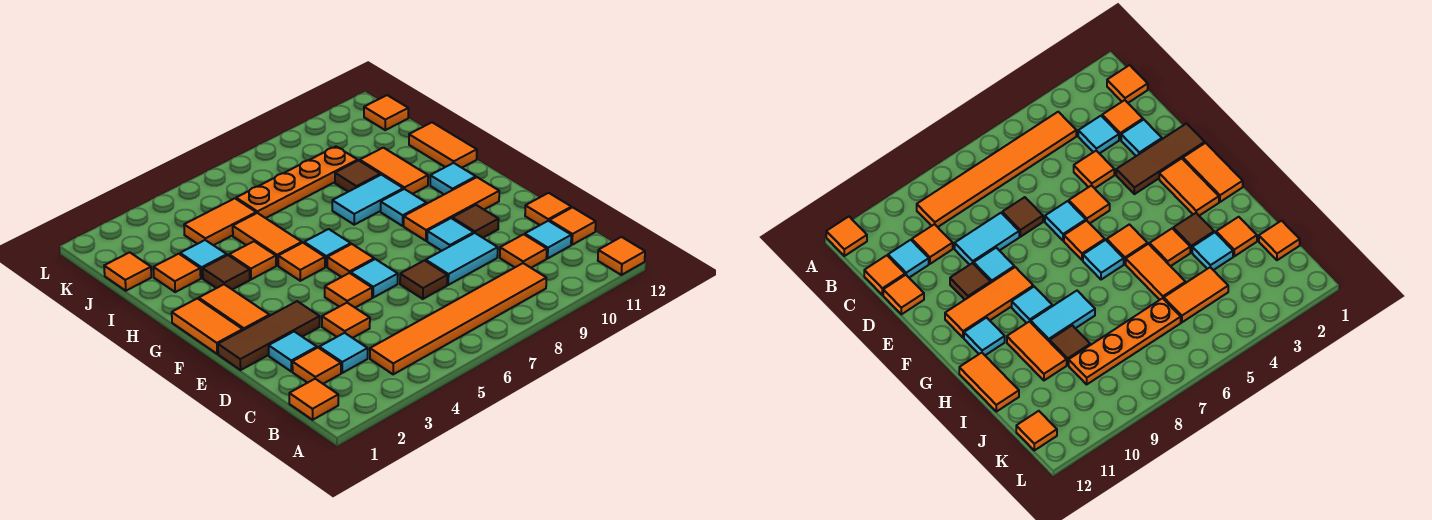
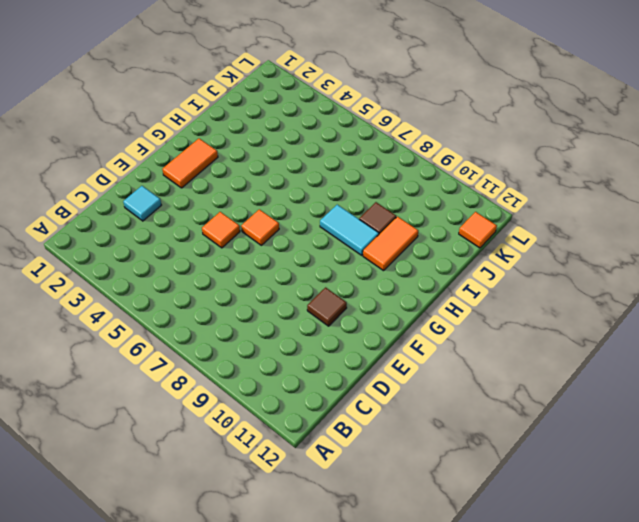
none -> orange 1x1 tile [598,237,645,275]
none -> orange 1x1 tile [289,379,338,420]
none -> orange 1x6 tile [370,263,546,374]
none -> orange 1x1 tile [292,348,341,384]

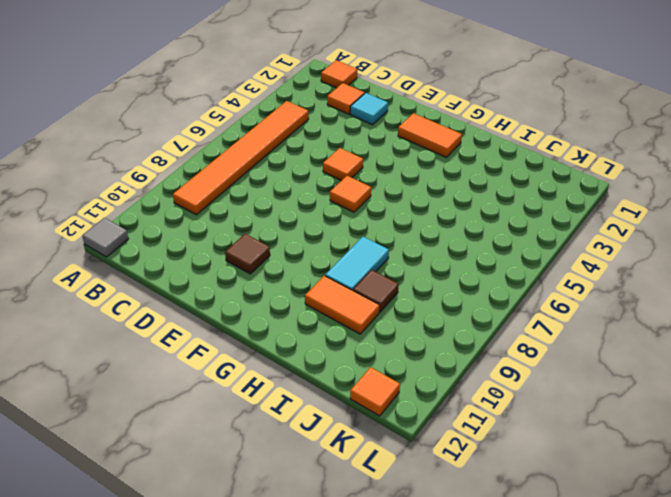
grey 1x1 tile [82,218,128,257] -> orange 1x1 tile [598,237,645,275]
none -> cyan 1x1 tile [319,333,368,373]
none -> orange 1x1 tile [500,234,547,268]
none -> cyan 1x1 tile [525,221,571,258]
none -> orange 1x1 tile [549,207,596,245]

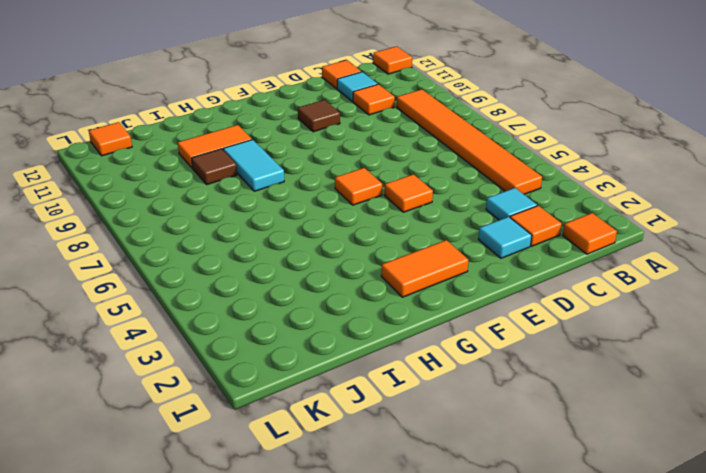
none -> orange 1x1 tile [322,303,370,338]
none -> brown 1x1 tile [400,261,447,299]
none -> cyan 1x2 tile [426,233,498,285]
none -> orange 1x1 tile [525,193,571,225]

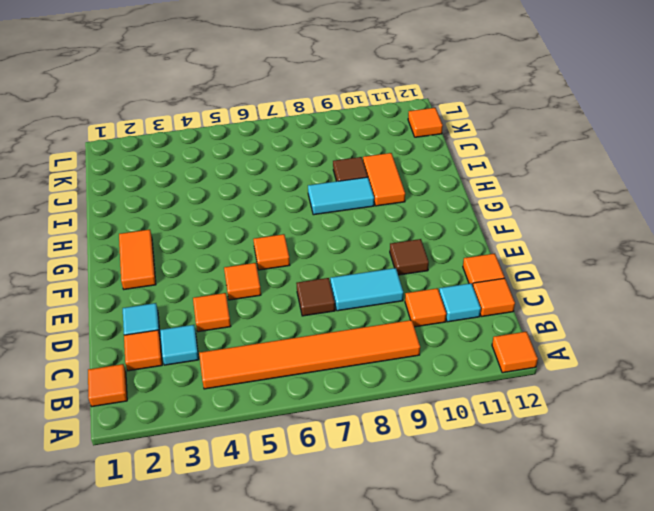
none -> brown 1x3 tile [218,301,320,370]
none -> cyan 1x1 tile [351,259,398,297]
none -> cyan 1x1 tile [427,218,474,251]
none -> orange 1x2 tile [172,298,243,354]

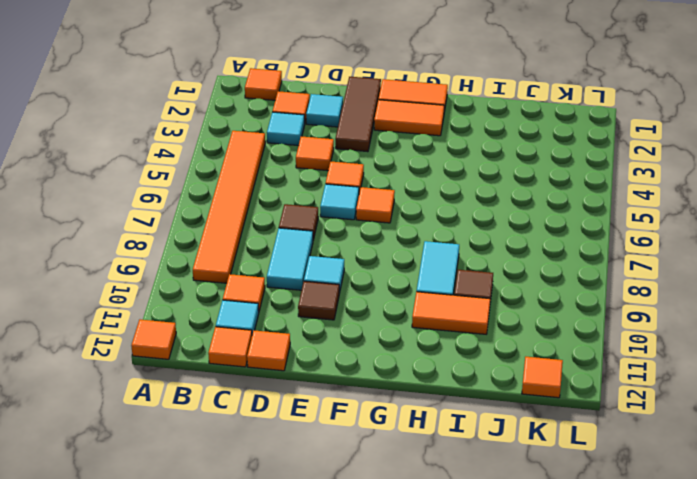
none -> orange 1x3 tile [404,177,499,241]
none -> orange 1x1 tile [278,243,325,281]
none -> cyan 1x1 tile [304,229,351,267]
none -> cyan 1x1 tile [381,189,427,226]

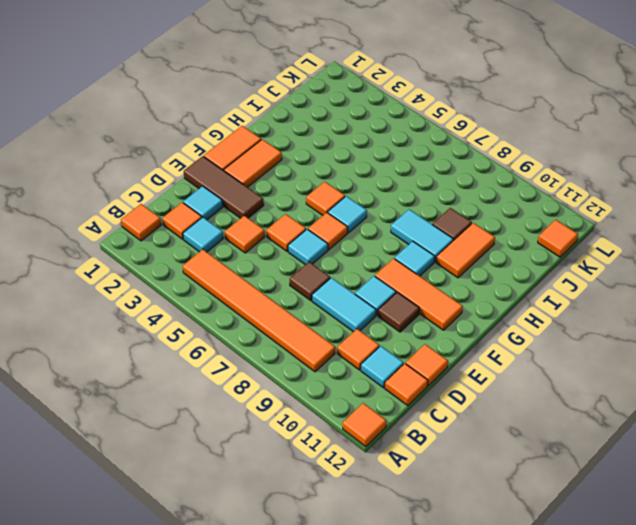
none -> cyan 1x1 tile [430,163,476,194]
none -> brown 1x1 tile [203,255,250,290]
none -> orange 1x1 tile [229,242,276,279]
none -> orange 1x2 tile [233,213,302,265]

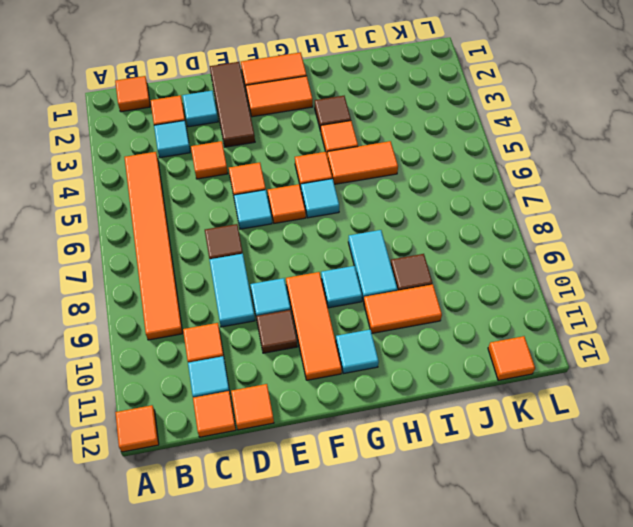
none -> orange 1x2 tile [409,122,477,168]
none -> orange 1x1 tile [153,254,201,292]
none -> cyan 1x1 tile [180,240,227,278]
none -> orange 1x1 tile [104,252,151,291]

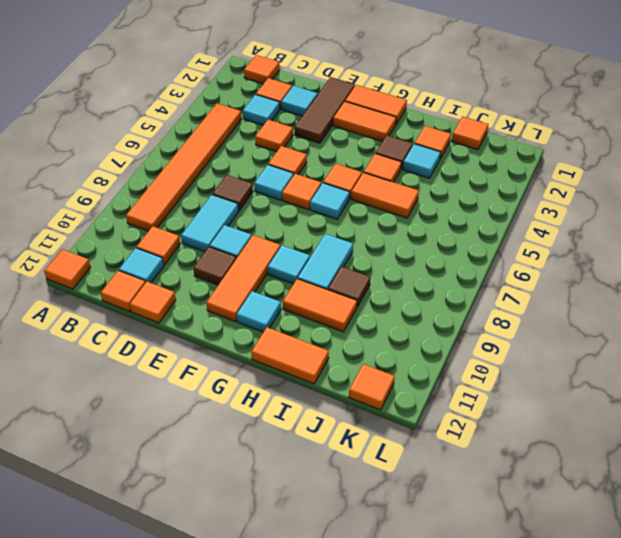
none -> orange 1x2 tile [184,198,256,245]
none -> orange 1x4 plate [236,147,358,218]

